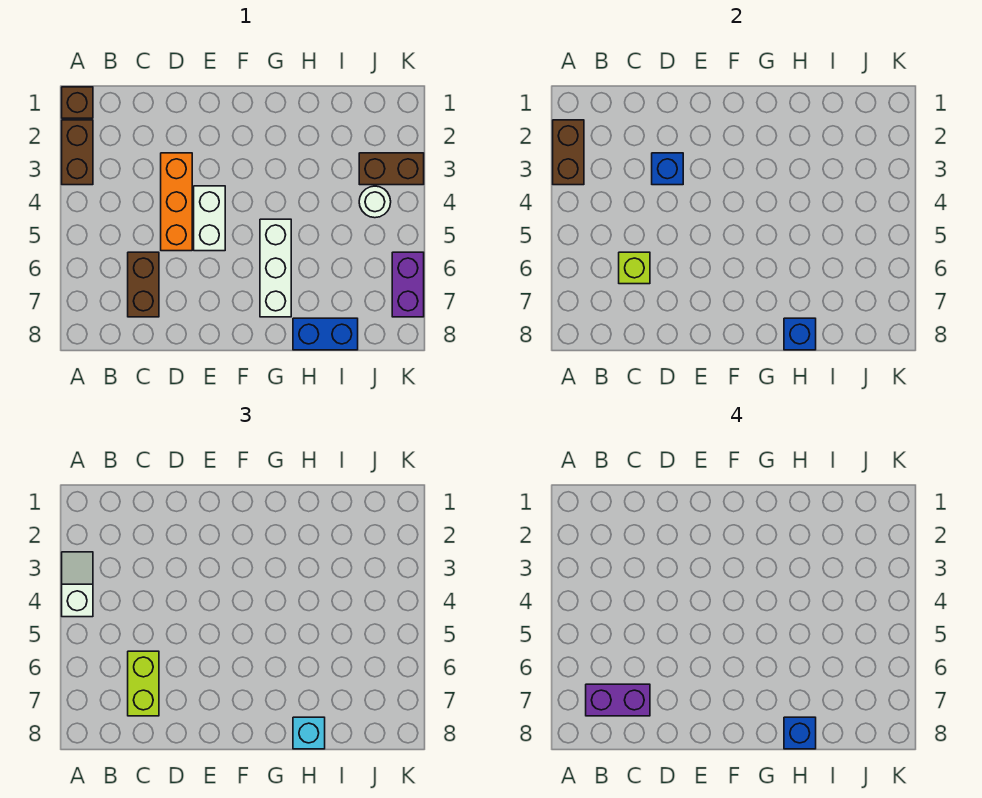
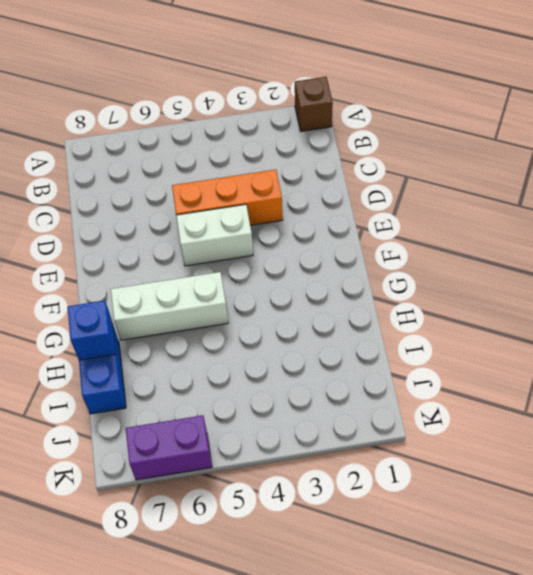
none -> brown 1x2 brick [62,120,93,185]
none -> brown 1x2 brick [128,252,159,317]
none -> brown 1x2 brick [359,153,424,185]

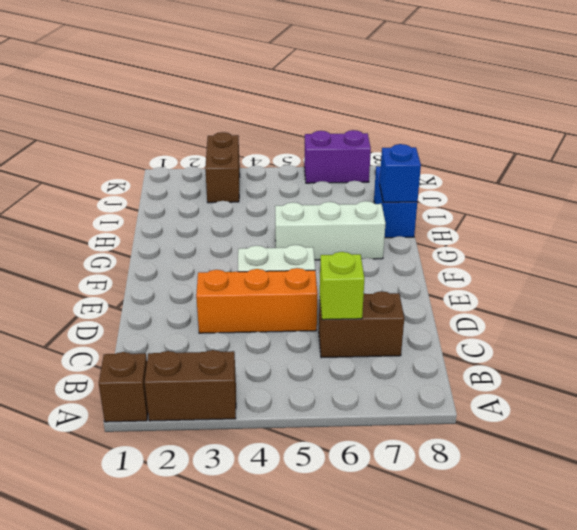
none -> white 1x1 round brick [359,186,391,218]
none -> brown 1x2 brick [553,120,584,185]
none -> blue 1x1 brick [652,153,683,185]

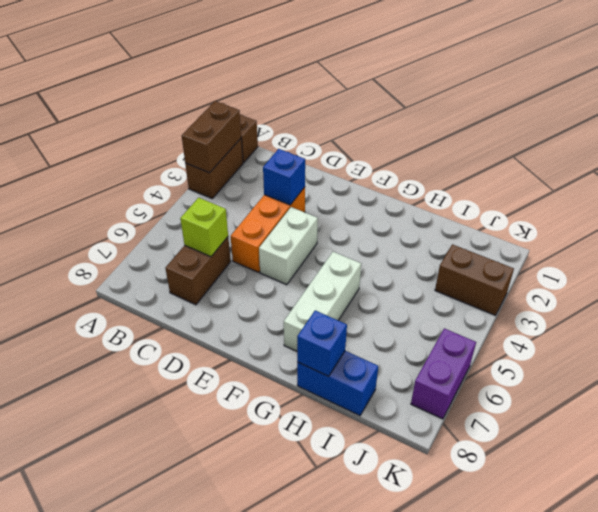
none -> white 1x1 round brick [359,186,391,218]
none -> white 1x2 slope [62,552,93,617]
none -> lime 1x2 brick [128,651,159,716]

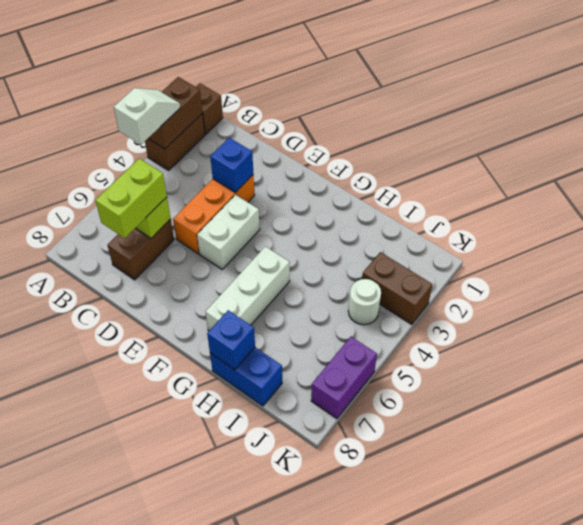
none -> cyan 1x1 brick [293,717,325,749]
none -> purple 1x2 brick [586,684,650,716]
none -> blue 1x1 brick [784,717,816,749]

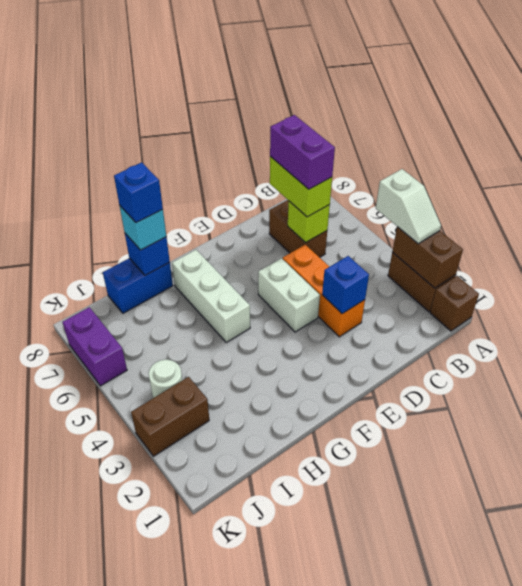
purple 1x2 brick [270,115,335,189] -> purple 1x2 brick turned to [586,684,650,716]

